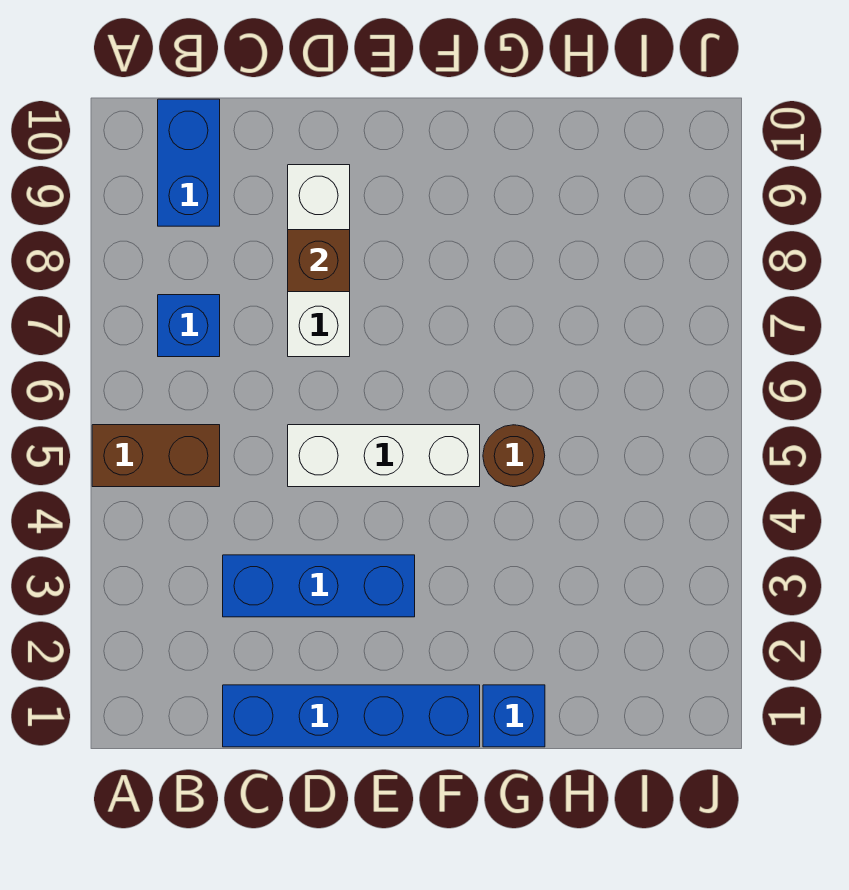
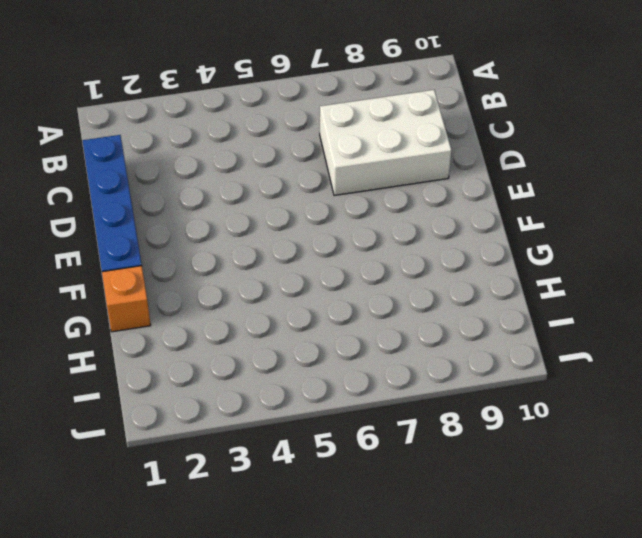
white 2x3 brick [320,90,451,196] -> white 1x3 brick [288,165,350,357]
orange 1x1 brick [102,266,151,332] -> blue 1x1 brick [483,685,545,747]
none -> brown 1x2 brick [92,425,220,487]
none -> blue 1x1 brick [158,295,220,357]

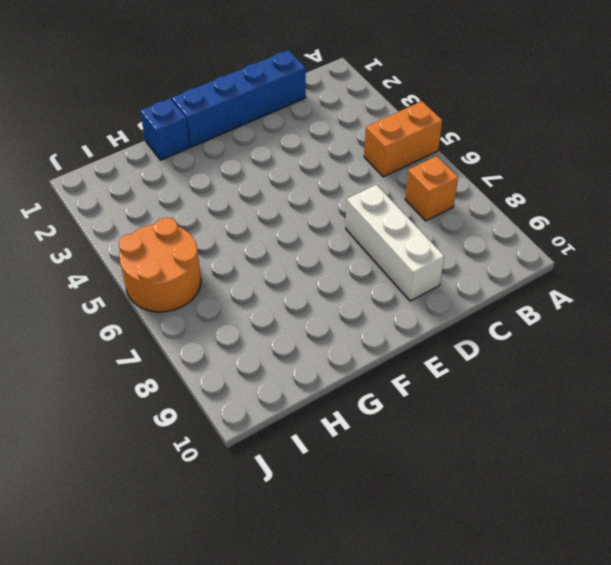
orange 1x2 brick [364,101,442,177] -> brown 1x2 brick [92,425,220,487]
orange 1x1 brick [405,156,458,221] -> blue 1x1 brick [158,295,220,357]
orange 2x2 round brick [119,218,201,312] -> none
none -> blue 1x2 brick [158,99,220,226]
none -> blue 1x3 brick [223,555,415,617]

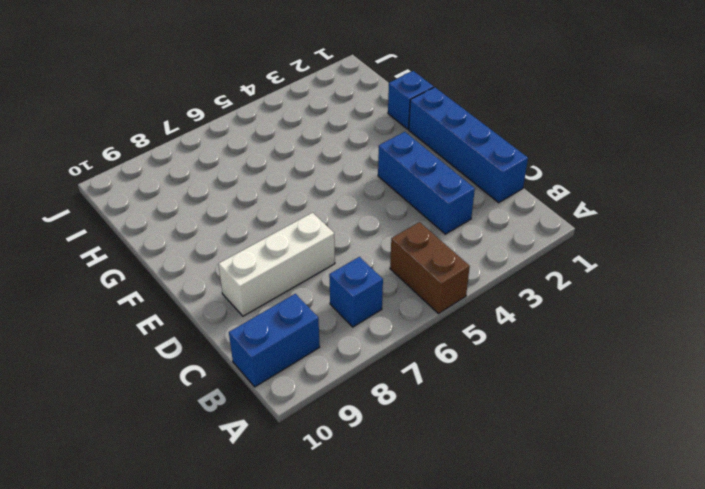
none -> white 1x3 brick [288,425,480,487]
none -> brown 1x1 round brick [483,425,545,487]

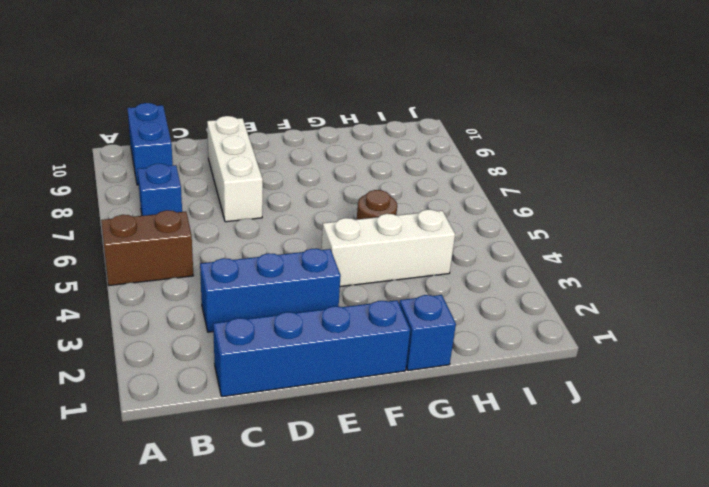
white 1x3 brick [321,210,455,287] -> white 1x3 brick moved to [288,425,480,487]
none -> brown 1x1 brick [288,230,350,292]

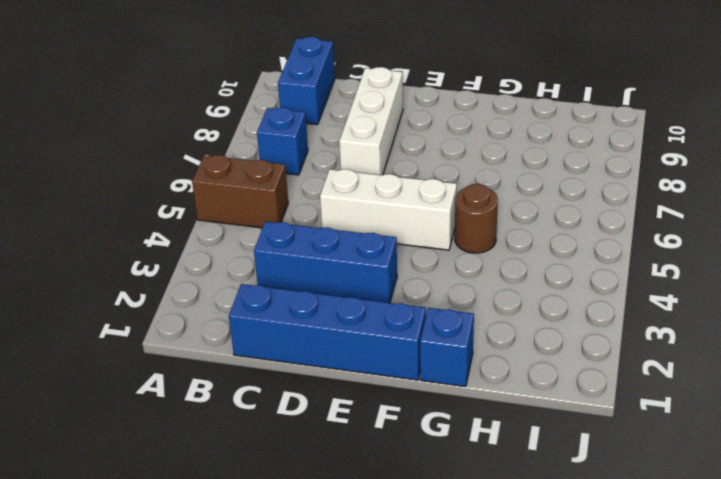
none -> brown 1x1 brick [288,230,350,292]

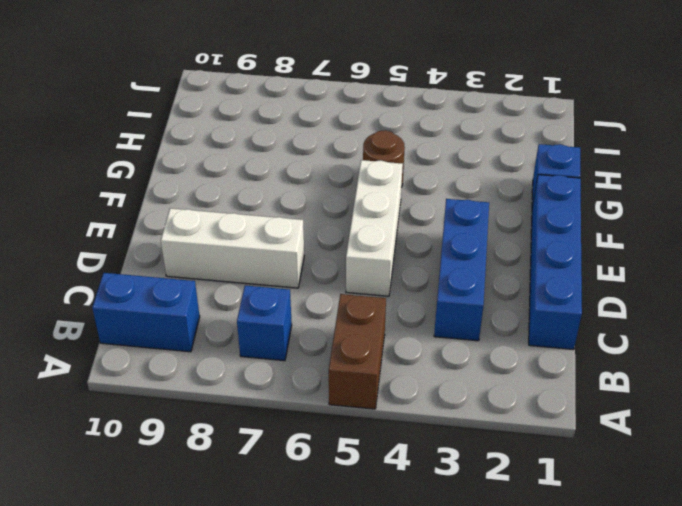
none -> brown 1x1 brick [288,230,350,292]

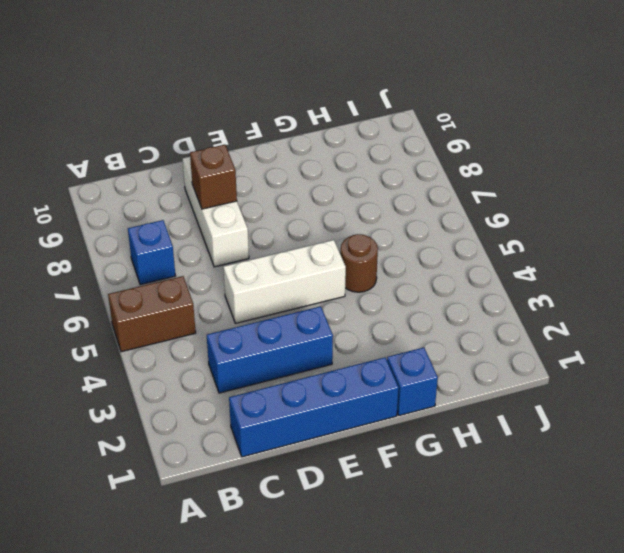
none -> blue 1x2 brick [158,99,220,226]

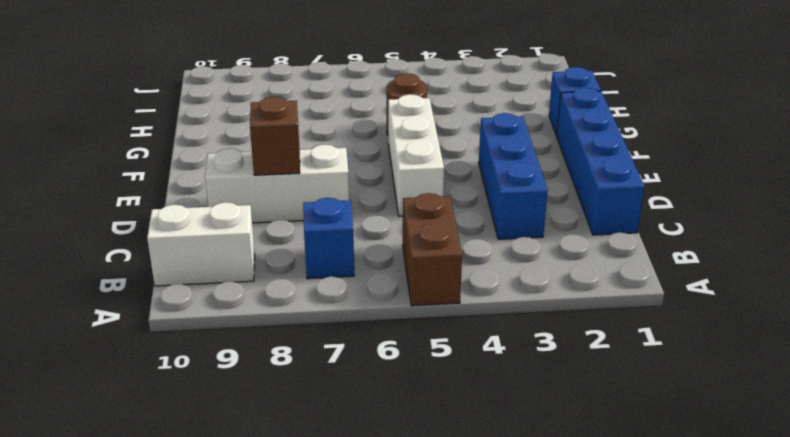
white 1x2 brick [147,202,255,286] -> blue 1x2 brick [158,99,220,226]

